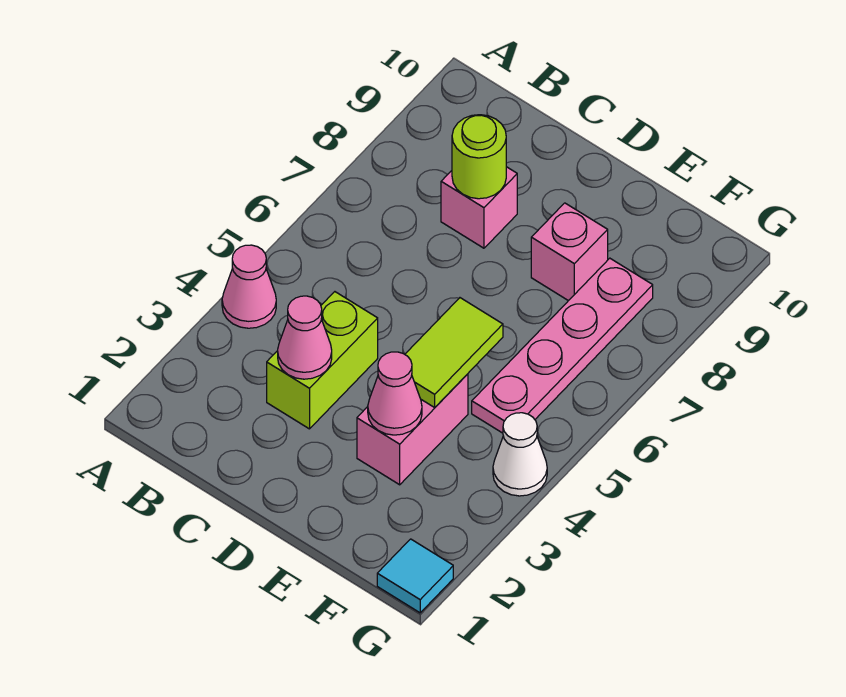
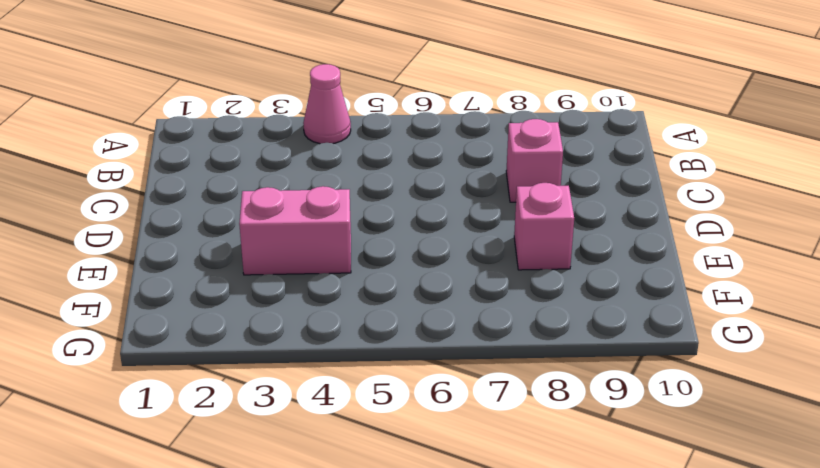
none -> lime 1x2 brick [267,292,378,429]
none -> pink 1x4 plate [472,258,653,433]
none -> cyan 1x1 tile [377,539,453,613]

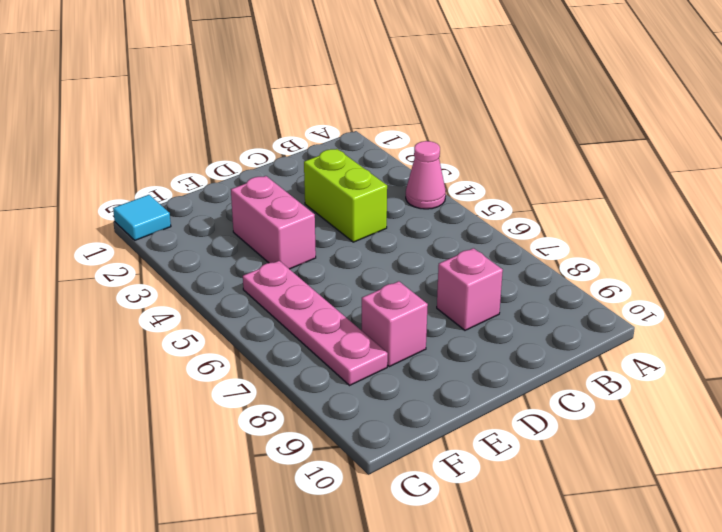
none -> white 1x1 cone [493,413,547,496]
none -> pink 1x1 cone [278,296,332,379]
none -> lime 1x1 round brick [452,115,506,199]

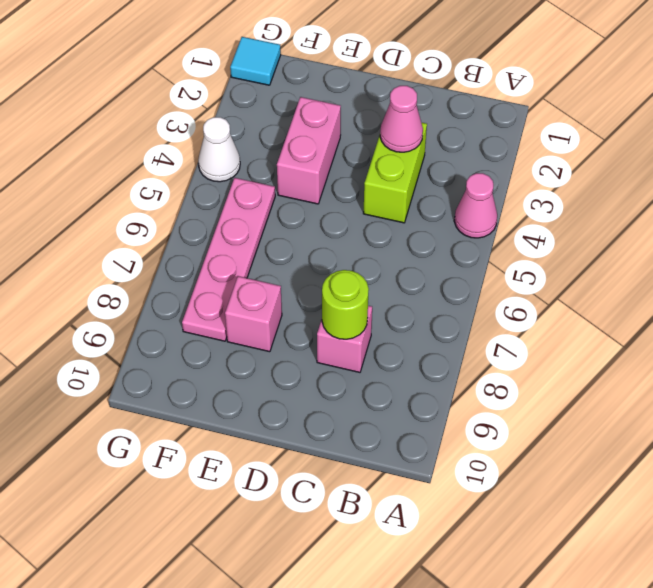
none -> pink 1x1 cone [368,352,422,435]
none -> lime 1x2 tile [405,298,503,407]

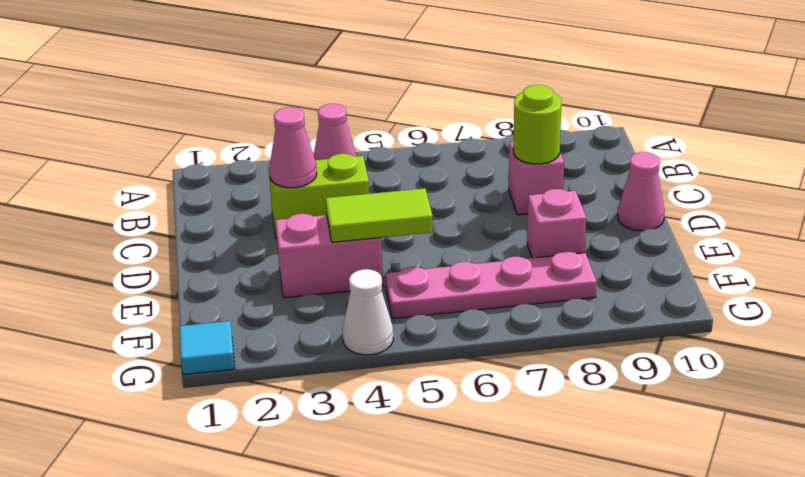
pink 1x1 cone [617,152,665,231] -> pink 1x1 cone moved to [368,352,422,435]

